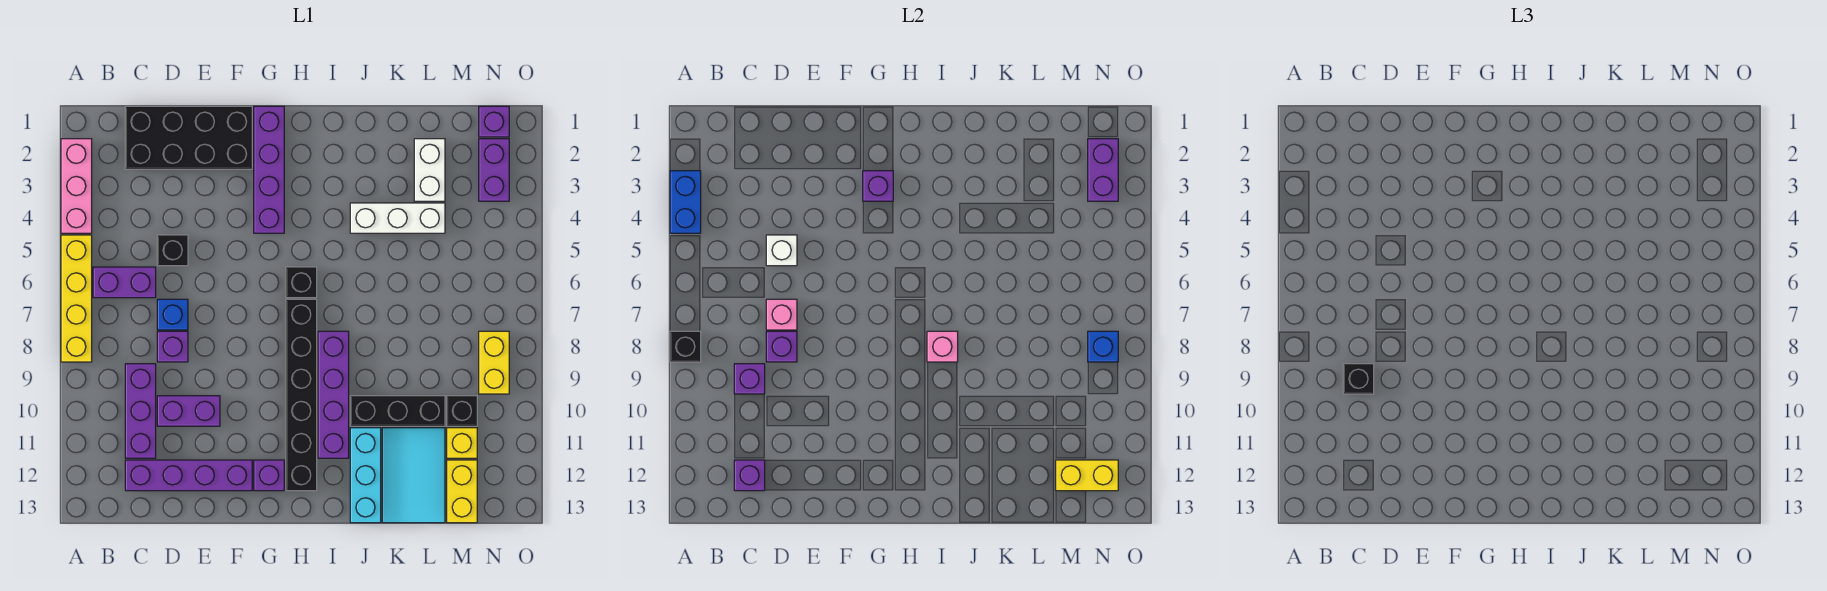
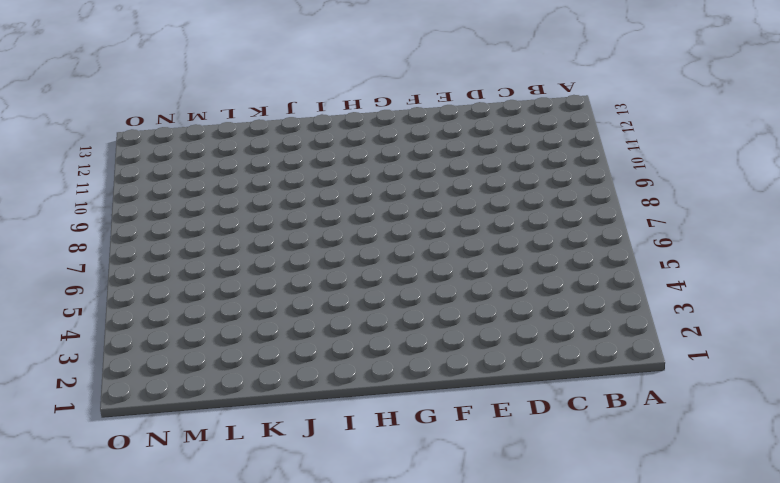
none -> pink 1x3 brick [61,139,92,233]
none -> yellow 1x4 brick [61,235,92,362]
none -> purple 1x2 brick [93,267,156,298]
none -> black 2x4 brick [125,106,252,169]

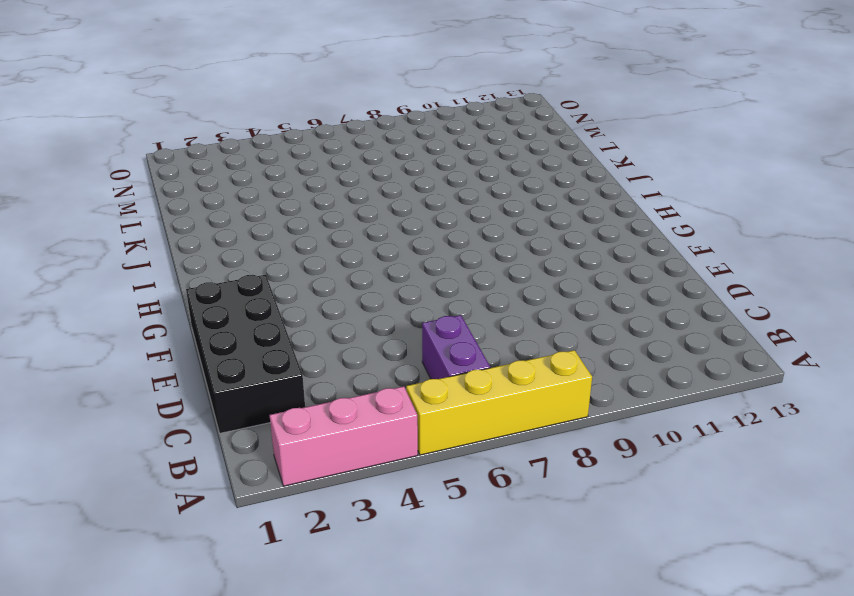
none -> purple 1x3 brick [125,364,156,458]
none -> purple 1x4 brick [125,460,252,491]
none -> black 1x1 brick [157,235,188,266]
none -> blue 1x1 brick [157,299,188,330]

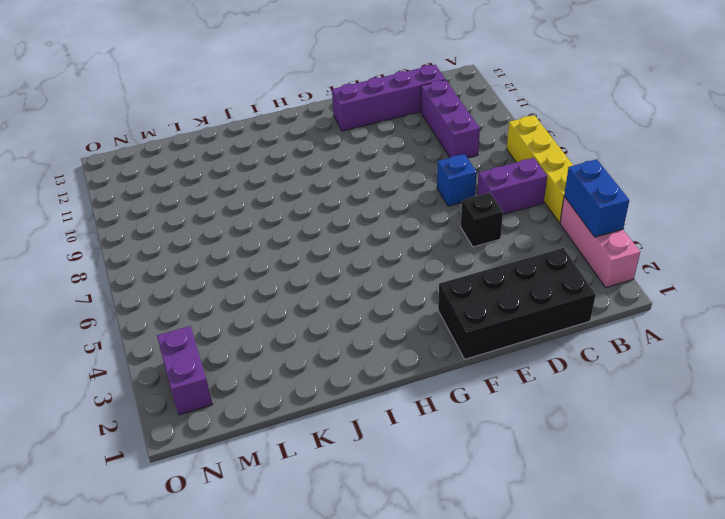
none -> purple 1x1 brick [157,331,188,362]
none -> purple 1x2 brick [157,396,220,426]
none -> purple 1x4 brick [254,106,284,233]
none -> purple 1x1 brick [254,460,284,491]

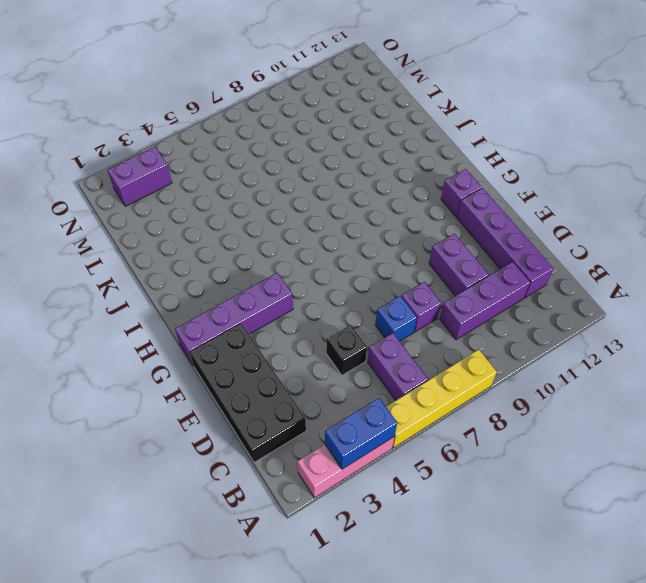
none -> black 1x1 brick [286,267,317,298]
none -> black 1x6 brick [286,299,317,491]
none -> purple 1x4 brick [318,331,349,458]
none -> white 1x3 brick [350,203,445,233]

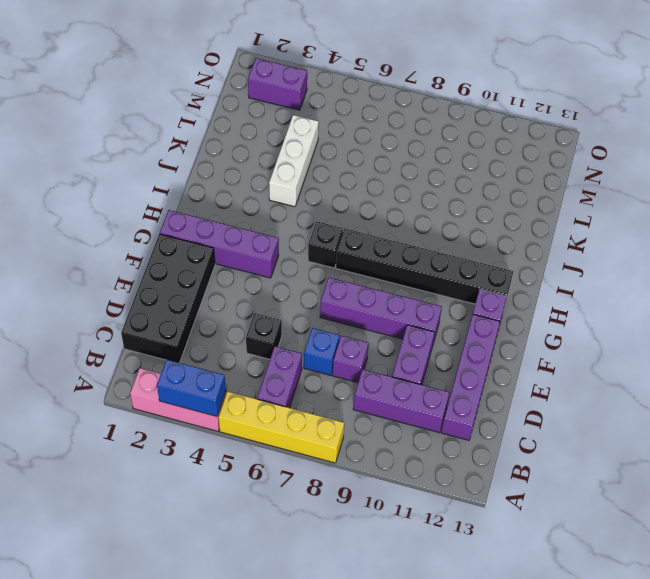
purple 1x4 brick [320,278,442,343] -> purple 1x4 brick moved to [318,331,349,458]
none -> black 1x3 brick [350,396,445,426]
none -> cyan 1x3 brick [350,428,381,523]
none -> cyan 2x3 tile [382,428,445,523]
none -> white 1x2 brick [414,139,445,201]

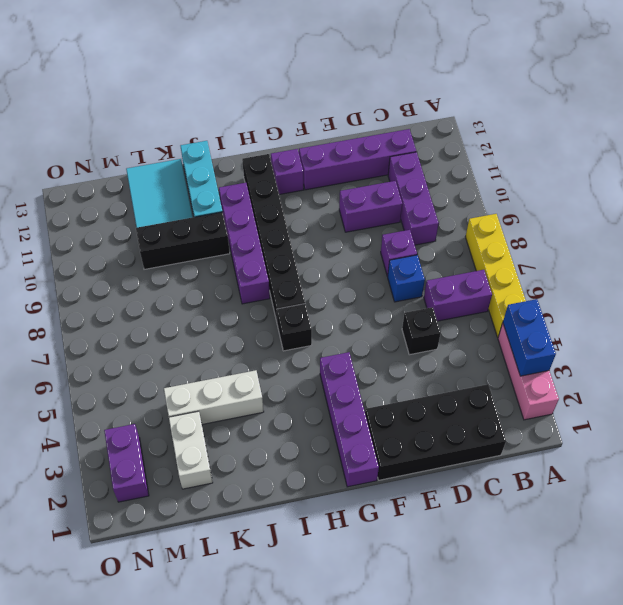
none -> black 1x1 brick [447,396,477,426]
none -> yellow 1x1 brick [447,428,477,458]
none -> yellow 1x2 brick [447,460,477,523]
none -> purple 1x1 brick [479,106,509,137]

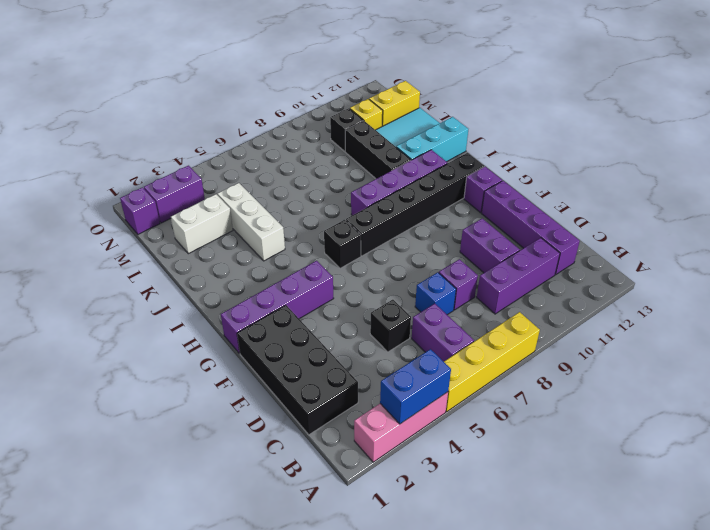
none -> yellow 1x2 brick [479,331,509,394]
none -> black 1x1 brick [670,331,701,362]
none -> purple 1x1 brick [734,364,765,394]
none -> purple 1x1 brick [734,460,765,491]

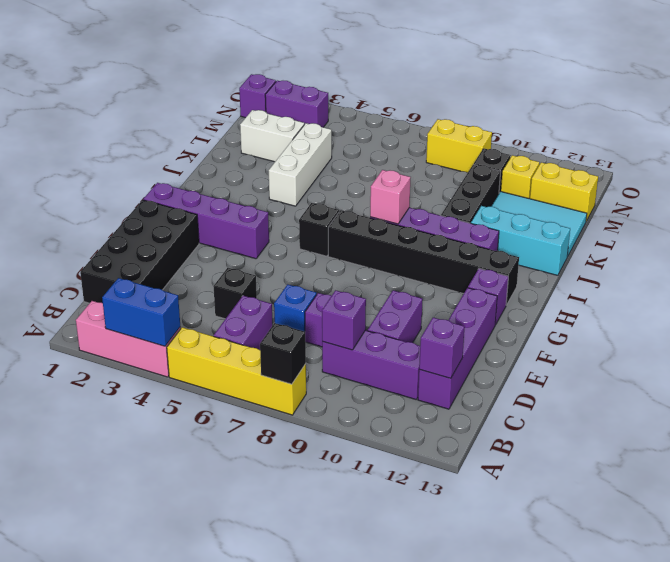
none -> white 1x1 brick [766,235,797,266]
none -> pink 1x1 brick [766,299,797,330]
none -> purple 1x1 brick [766,331,797,362]
none -> purple 1x1 brick [863,171,893,201]

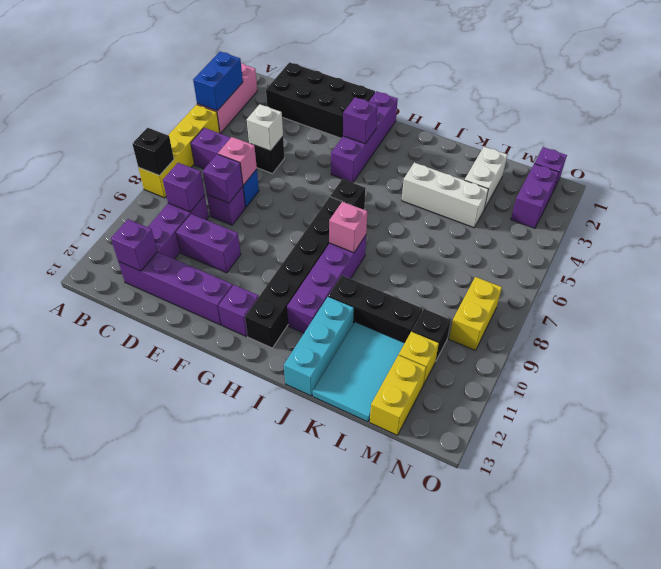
none -> yellow 1x2 brick [1056,460,1118,491]
none -> purple 1x2 brick [1088,139,1118,201]
none -> blue 1x1 brick [1088,331,1118,362]
none -> black 1x1 brick [1343,364,1374,394]

